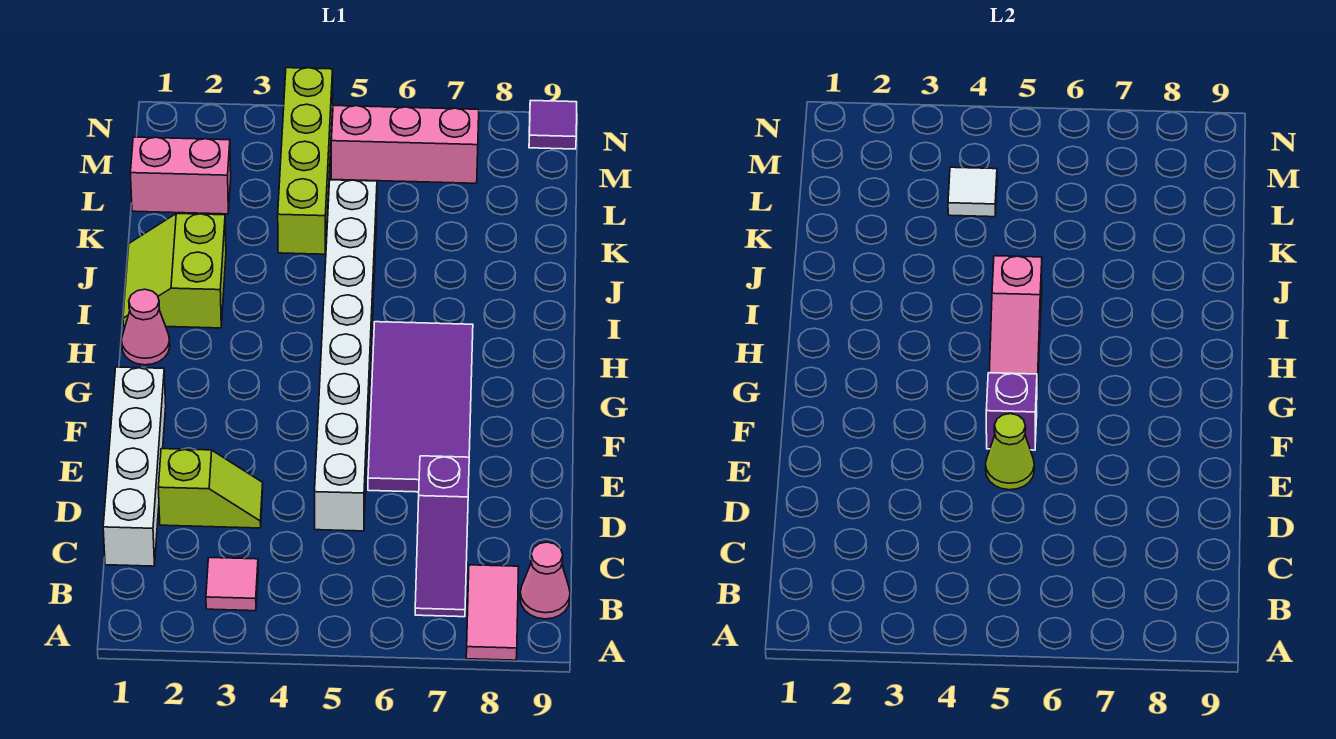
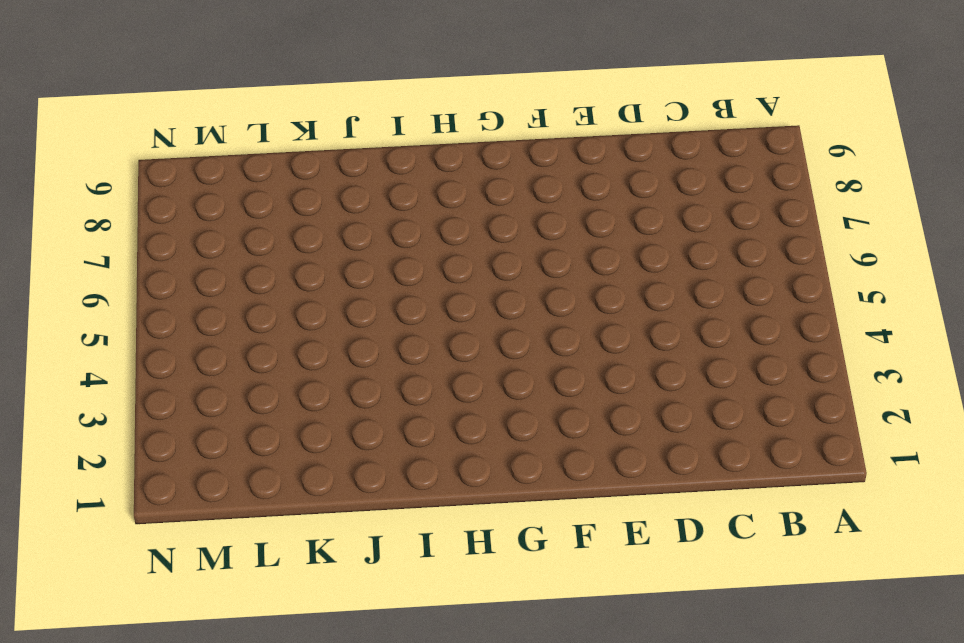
none -> pink 1x2 tile [466,565,519,660]
none -> pink 1x1 tile [206,558,258,611]
none -> purple 1x3 slope [415,456,469,617]

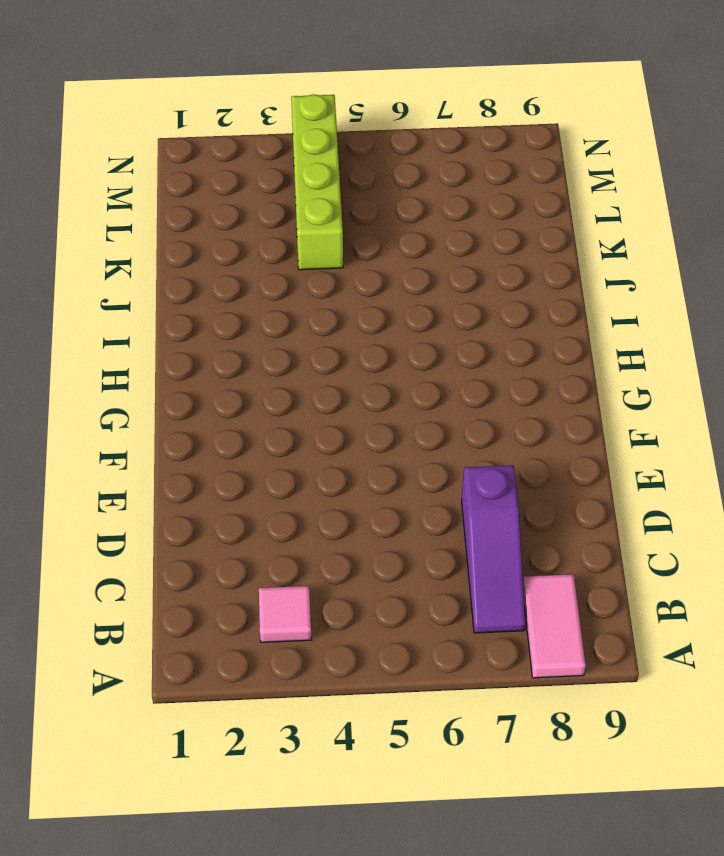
none -> pink 1x1 cone [520,542,570,619]
none -> white 1x4 brick [103,367,166,566]
none -> lime 1x2 slope [158,449,263,528]

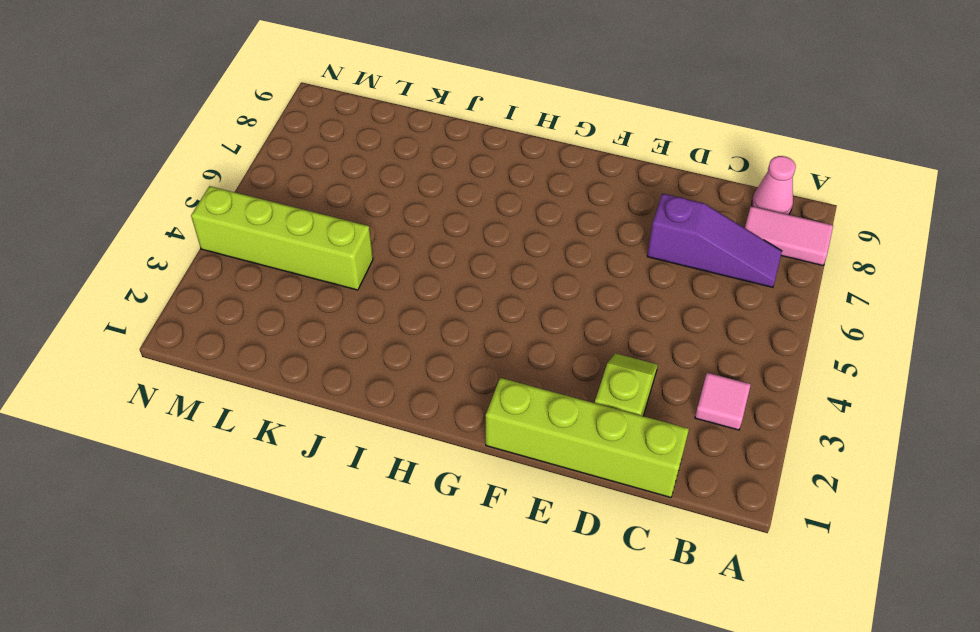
lime 1x4 brick [486,378,689,497] -> white 1x4 brick [103,367,166,566]
none -> white 1x8 brick [315,180,377,531]
none -> purple 2x4 tile [368,322,473,492]
none -> pink 1x1 cone [122,289,170,365]

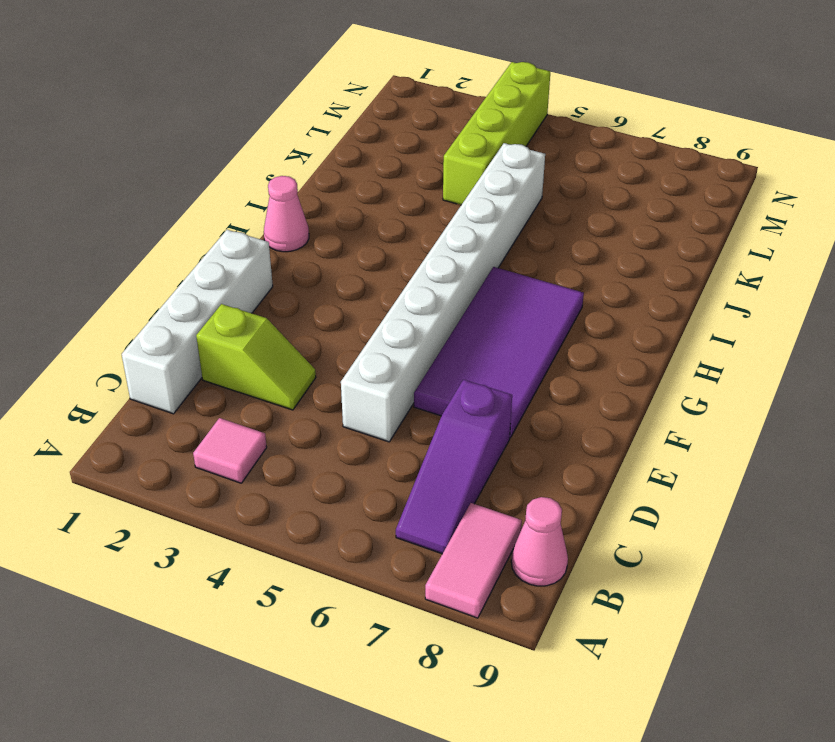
none -> lime 2x2 slope [123,214,226,328]
none -> pink 1x2 brick [131,137,231,214]
none -> pink 1x3 brick [331,106,479,183]

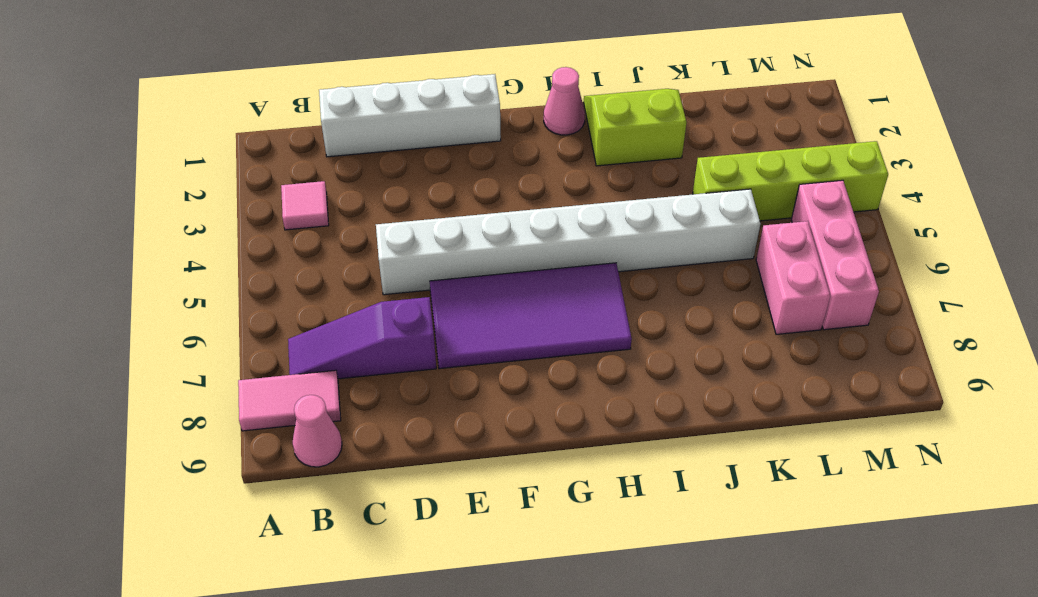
pink 1x2 brick [756,221,830,334] -> pink 1x2 brick moved to [131,137,231,214]
none -> lime 1x2 slope [158,449,263,528]
none -> purple 1x1 tile [529,101,577,149]
none -> lime 1x1 cone [986,414,1034,490]

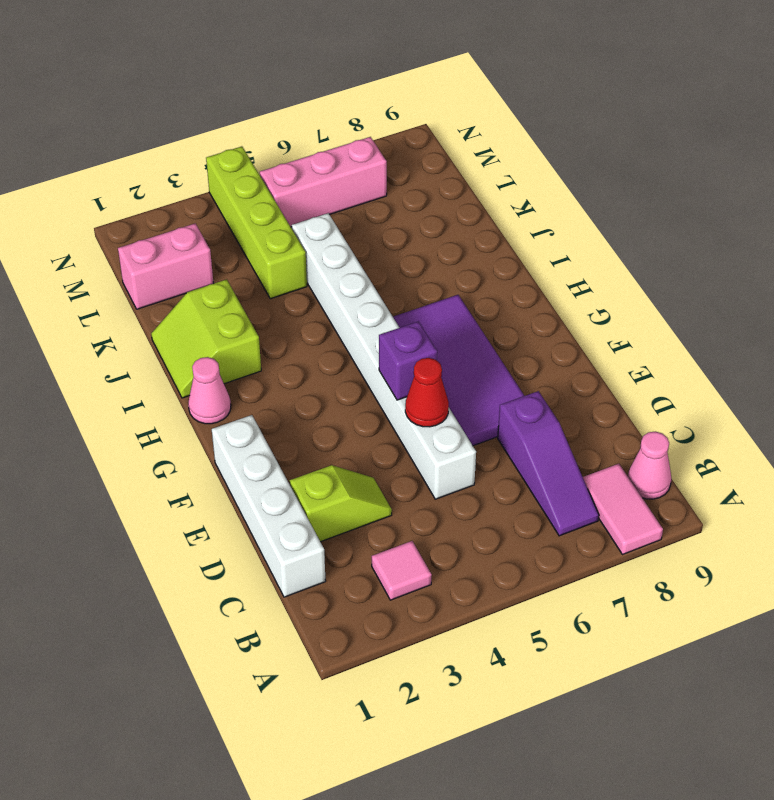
red 1x1 cone [405,358,449,427] -> lime 1x1 cone [986,414,1034,490]
none -> purple 1x1 tile [529,101,577,149]
none -> pink 1x3 slope [989,256,1042,394]
none -> white 1x1 tile [948,167,997,217]

